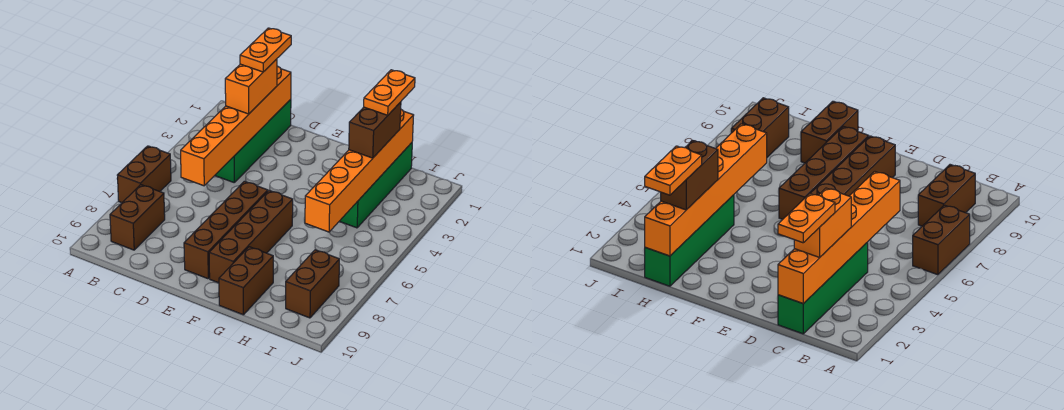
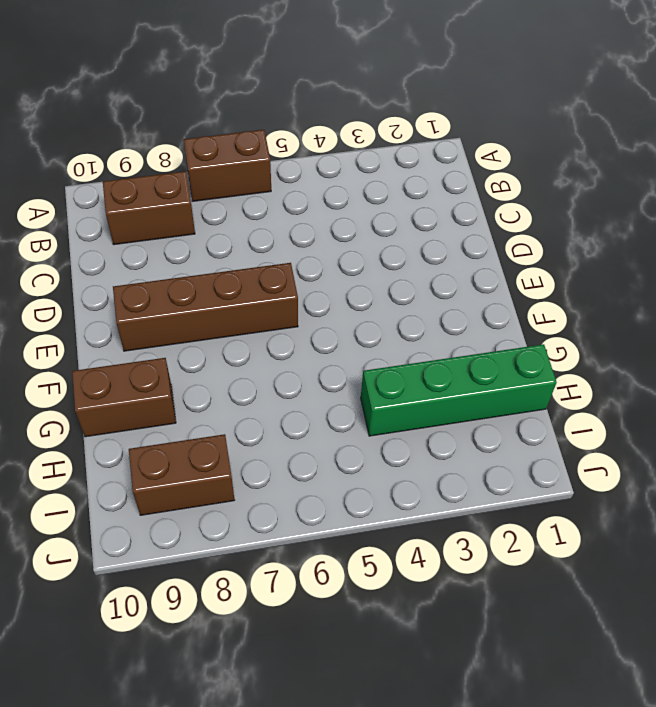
none -> green 1x4 brick [215,99,291,182]
none -> brown 1x4 brick [209,191,293,283]
none -> orange 1x6 brick [181,66,291,186]

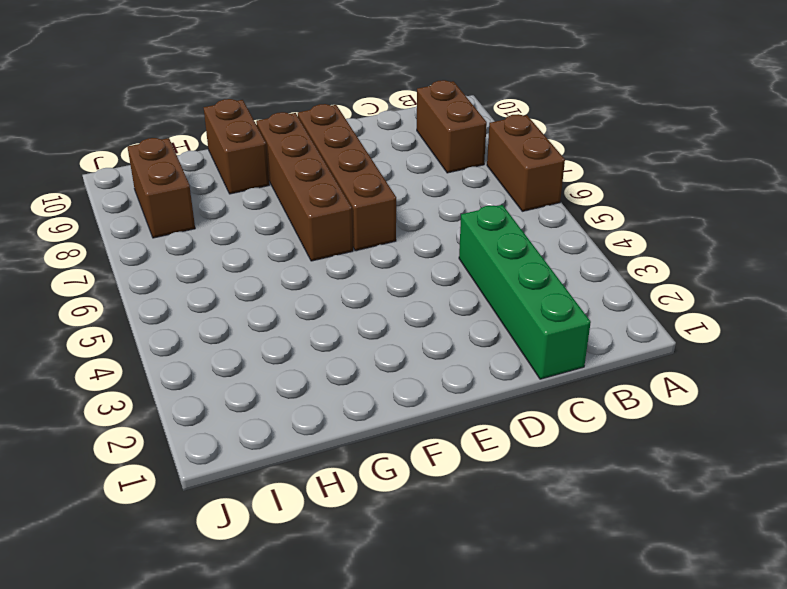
none -> green 1x4 brick [340,143,412,228]
none -> orange 1x6 brick [181,66,291,186]
none -> orange 1x6 brick [305,110,414,232]

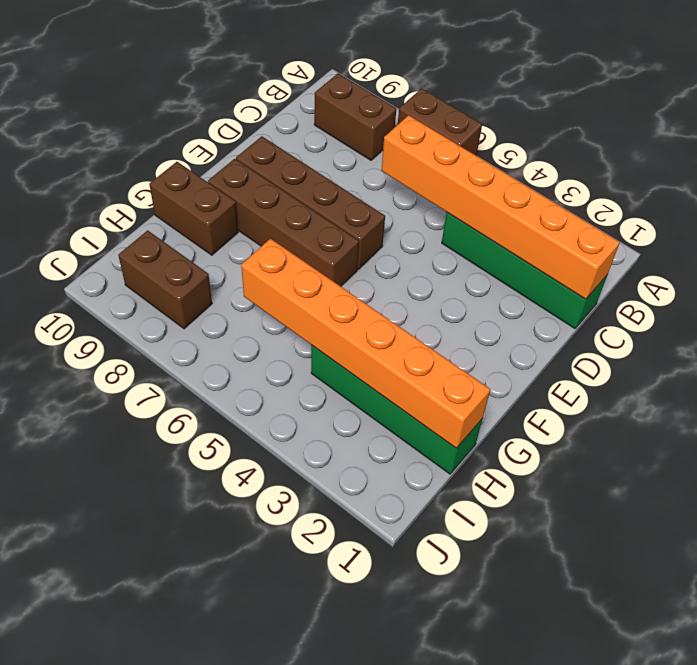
none -> orange 1x2 brick [225,59,277,114]
none -> brown 1x2 brick [349,102,401,158]
none -> orange 1x2 plate [240,28,291,72]

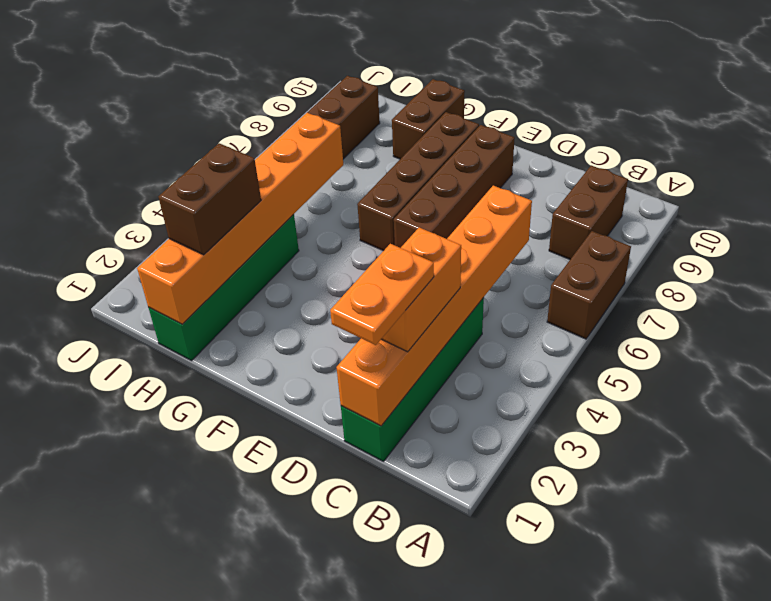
none -> orange 1x2 plate [364,70,415,115]

